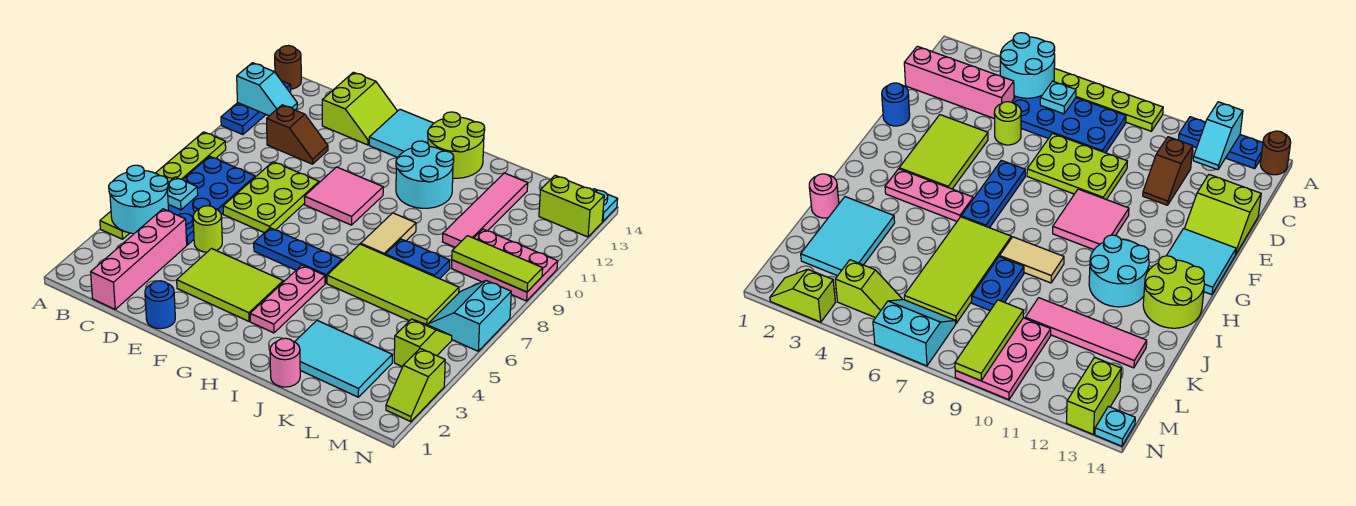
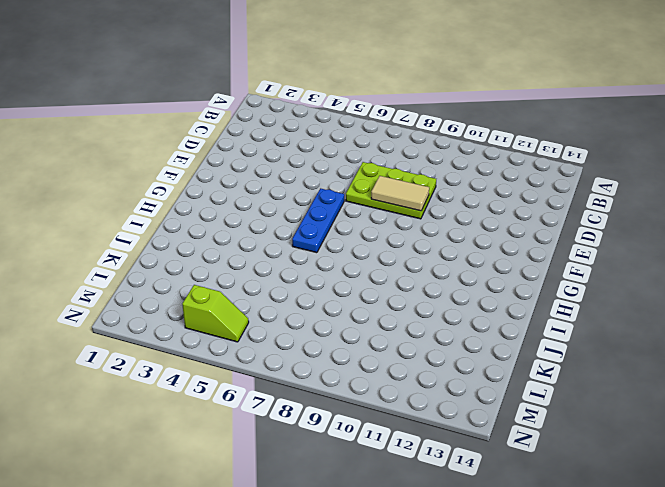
tan 1x2 tile [371,176,429,211] -> tan 1x2 tile moved to [361,213,416,255]
none -> lime 1x6 plate [100,132,226,239]
none -> blue 1x3 plate [221,81,291,135]
none -> brown 1x1 round brick [275,46,301,89]
none -> blue 2x4 plate [168,156,255,245]

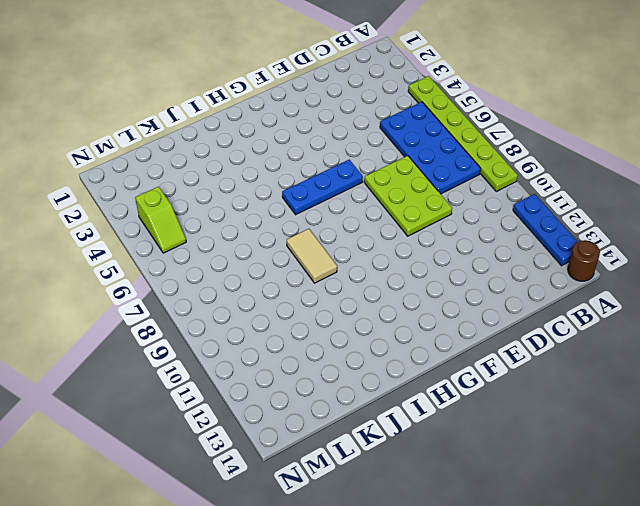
none -> pink 1x4 brick [91,209,187,309]
none -> brown 1x2 slope [267,105,328,164]
none -> lime 1x1 round brick [193,206,222,252]
none -> lime 2x2 slope [322,72,397,145]

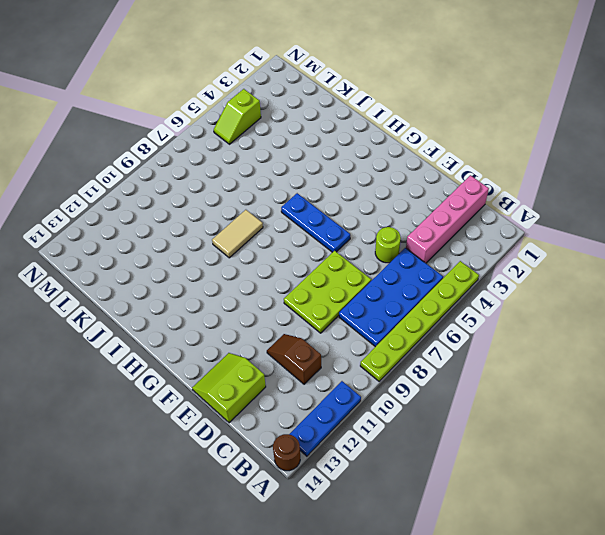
none -> blue 1x1 round brick [145,281,175,329]
none -> lime 2x3 tile [177,249,283,321]
none -> pink 2x2 tile [304,167,383,225]
none -> cyan 2x2 tile [369,109,434,157]

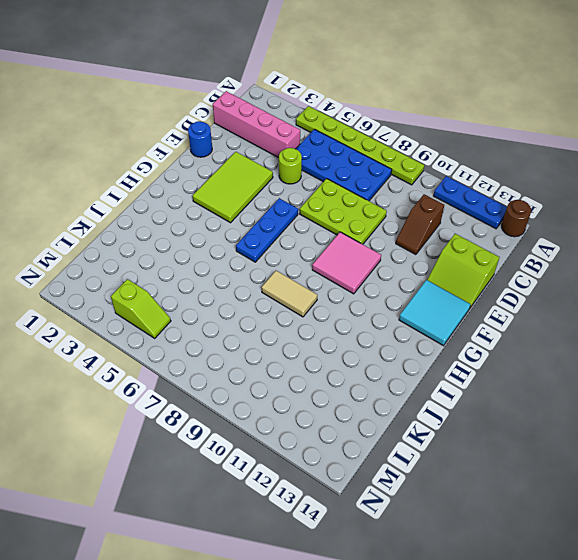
none -> pink 1x3 plate [250,265,325,333]
none -> cyan 2x2 round brick [396,141,454,208]
none -> lime 2x2 round brick [428,112,485,178]
none -> lime 2x4 tile [327,244,459,325]

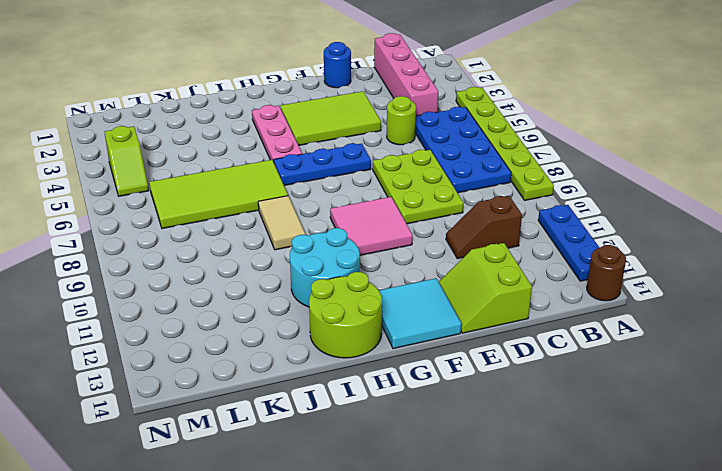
none -> pink 1x1 round brick [270,338,300,387]
none -> cyan 2x3 tile [295,320,392,397]
none -> blue 1x2 plate [385,239,450,279]
none -> pink 1x4 tile [442,173,528,247]

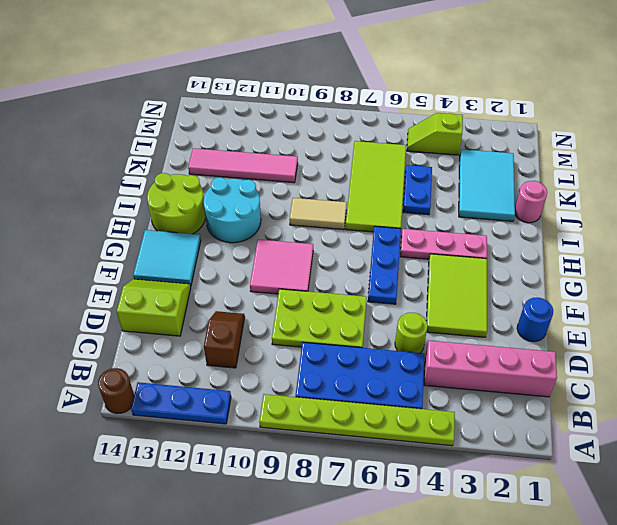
blue 1x2 plate [403,165,432,215] -> blue 1x2 plate moved to [385,239,450,279]
none -> pink 2x3 plate [452,229,558,301]
none -> cyan 2x2 slope [428,281,511,351]
none -> lime 1x2 brick [539,175,604,237]
none -> lime 1x2 slope [386,348,445,422]

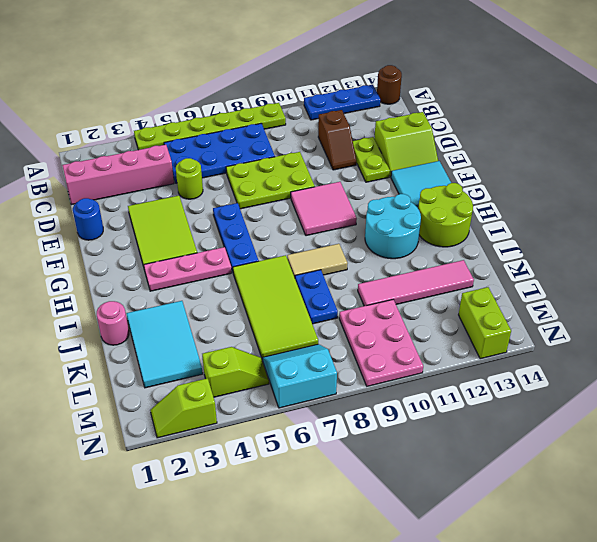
lime 1x2 plate [353,137,390,182] -> none
none -> cyan 1x1 plate [593,189,618,221]
none -> cyan 2x2 round brick [109,165,169,234]
none -> cyan 1x2 slope [237,63,297,116]
none -> cyan 1x1 plate [167,177,198,210]

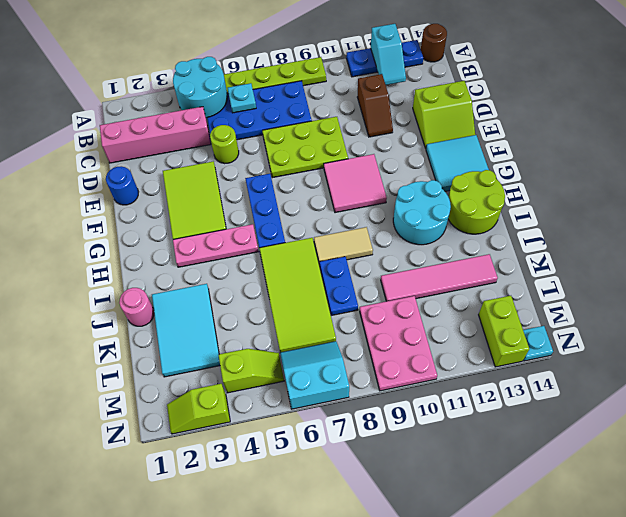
none -> lime 1x3 tile [452,236,543,292]

